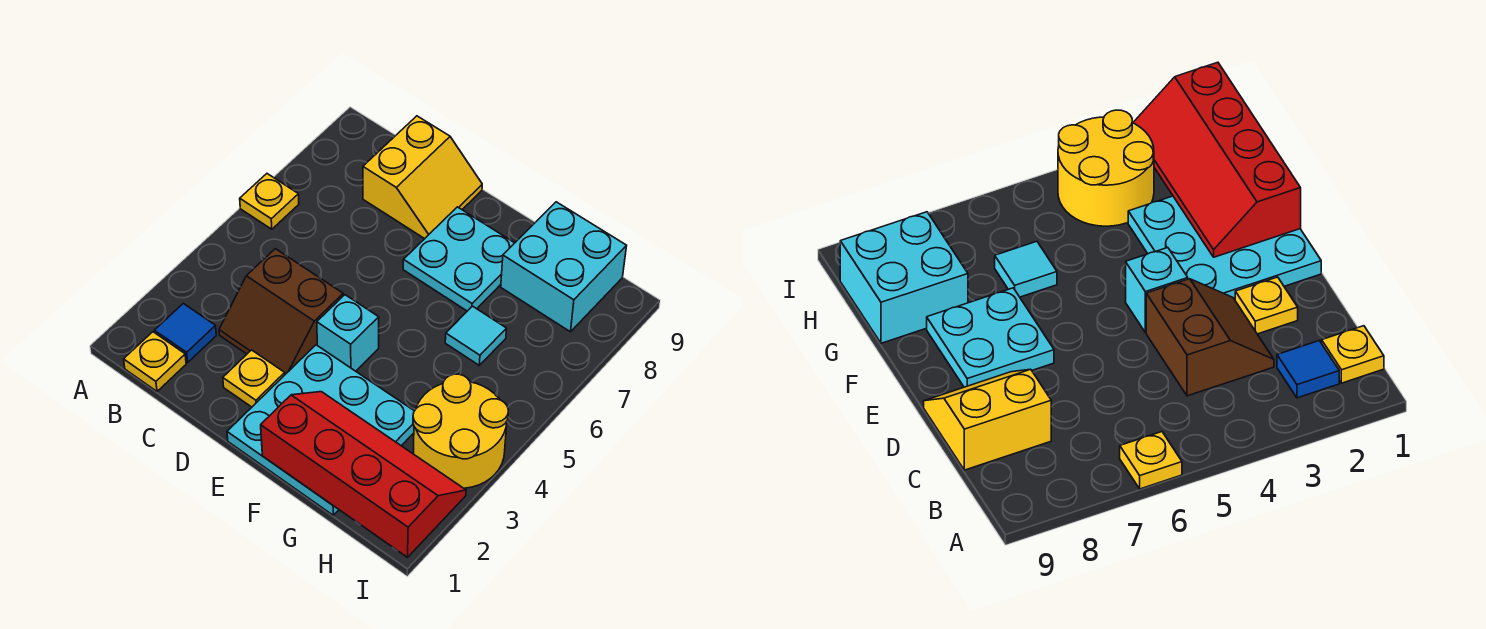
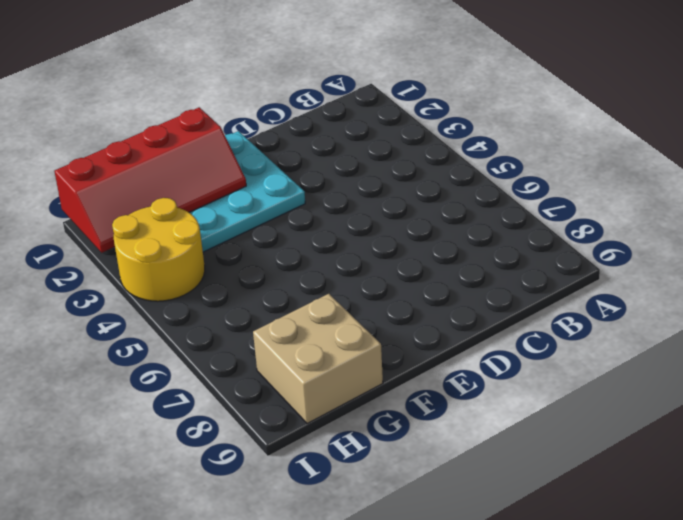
tan 2x2 brick [253,294,383,424] -> cyan 2x2 brick [501,202,627,332]
none -> yellow 1x1 plate [240,174,299,229]
none -> yellow 1x1 plate [124,332,186,391]
none -> blue 1x1 tile [154,303,216,362]

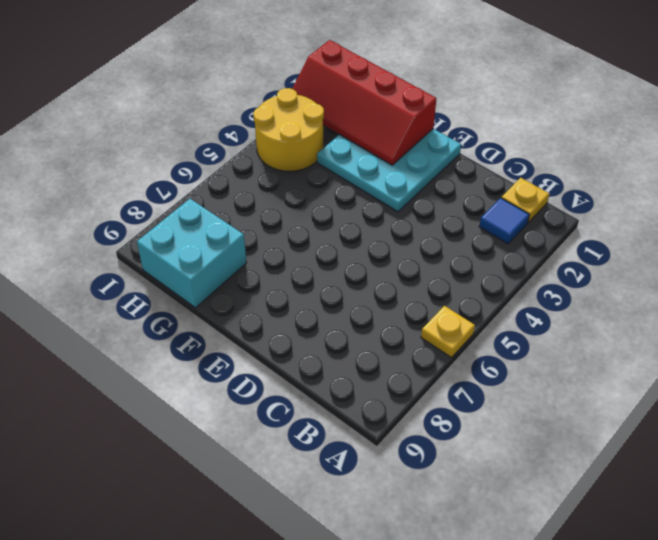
none -> brown 2x2 slope [219,249,343,374]
none -> yellow 2x2 slope [363,116,482,239]
none -> yellow 1x1 plate [223,350,285,407]

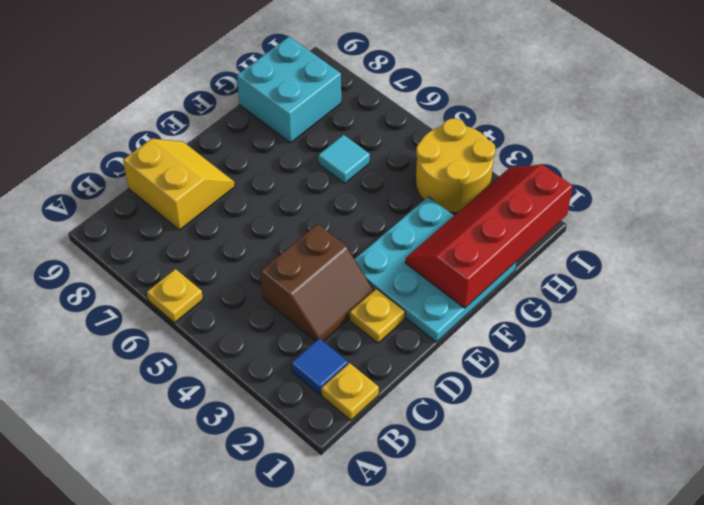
none -> cyan 1x1 brick [317,295,379,371]
none -> cyan 2x2 plate [403,207,514,311]

